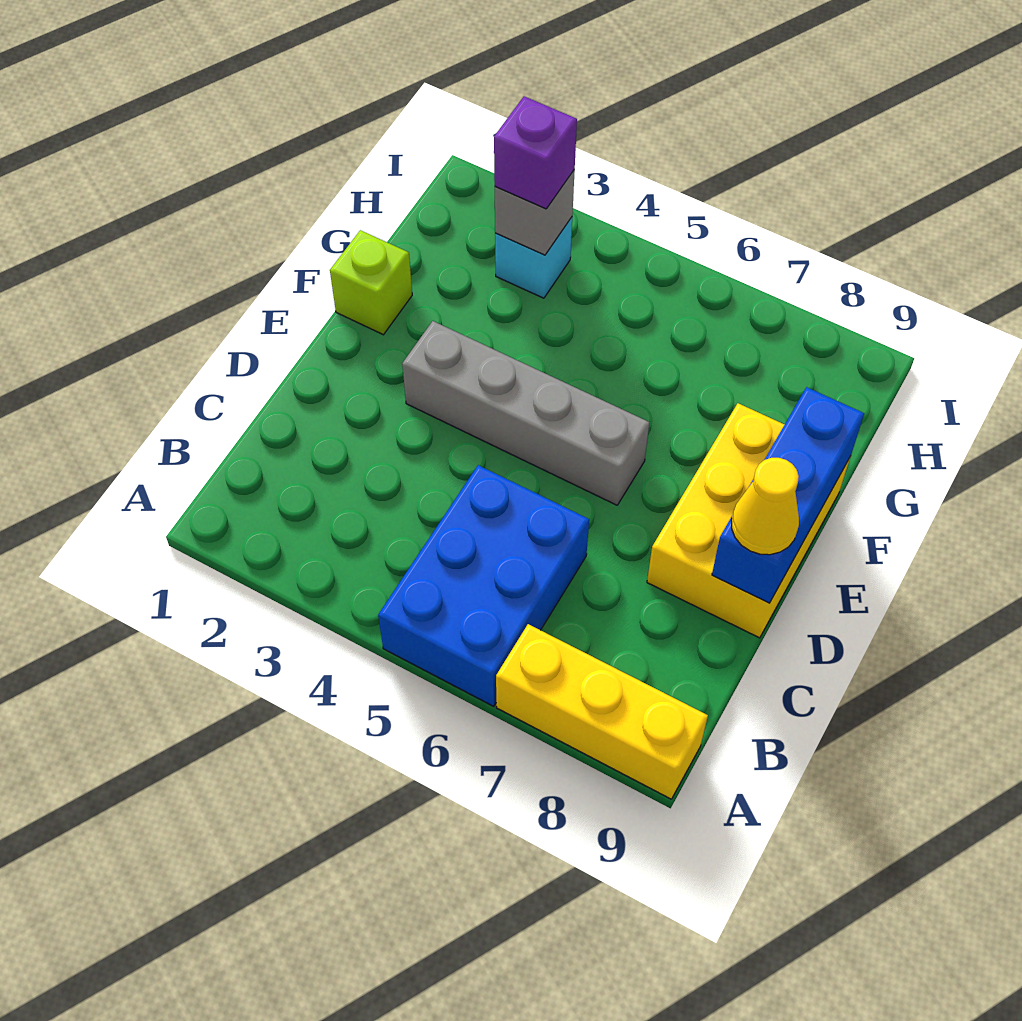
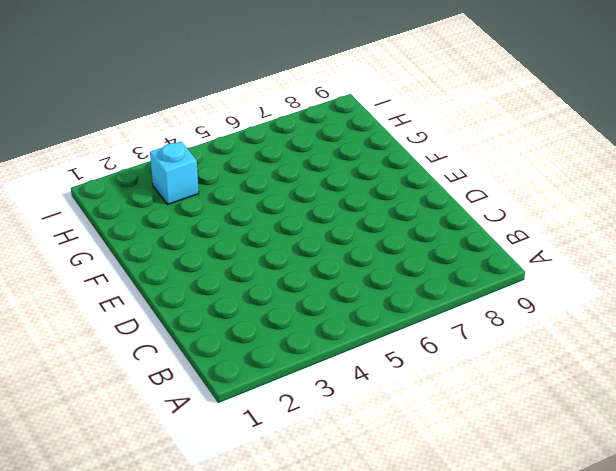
none -> blue 2x3 brick [378,465,589,706]
none -> yellow 1x3 brick [496,624,708,799]

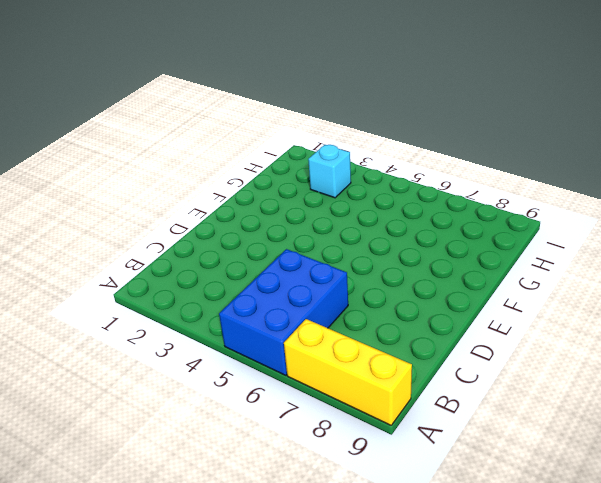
none -> yellow 2x3 brick [647,403,851,638]
none -> grey 1x4 brick [402,321,649,505]

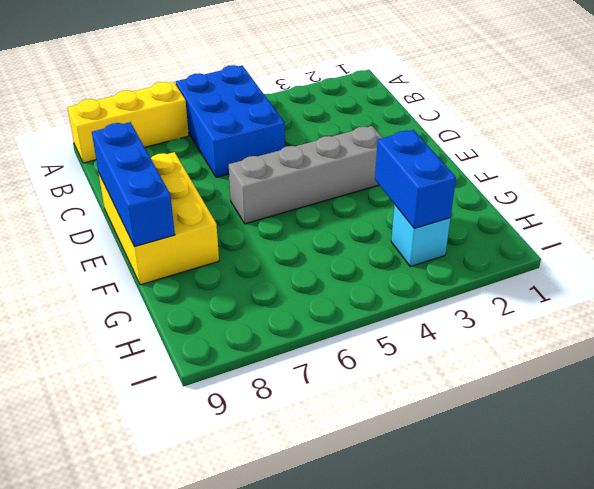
blue 1x2 brick [375,130,456,229] -> grey 1x1 brick [494,170,575,255]
none -> lime 1x1 brick [330,230,412,335]
none -> yellow 1x1 cone [731,458,799,555]

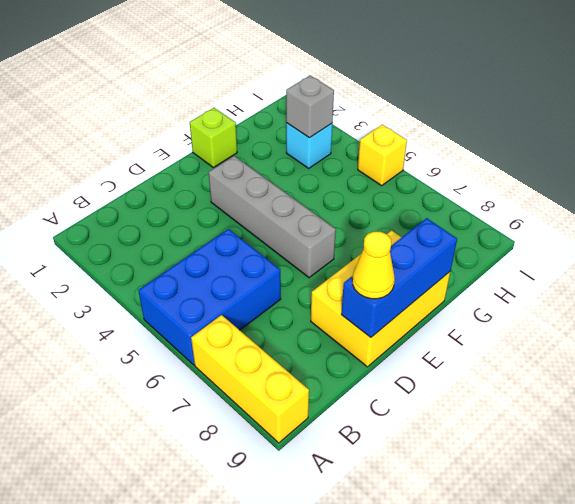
yellow 1x1 brick [358,124,407,186] -> none
none -> purple 1x1 brick [494,96,577,209]

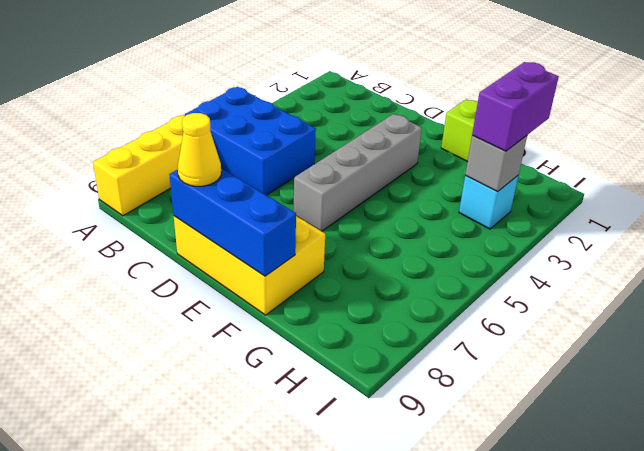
purple 1x2 brick [472,62,559,151] -> purple 1x1 brick [494,96,577,209]

